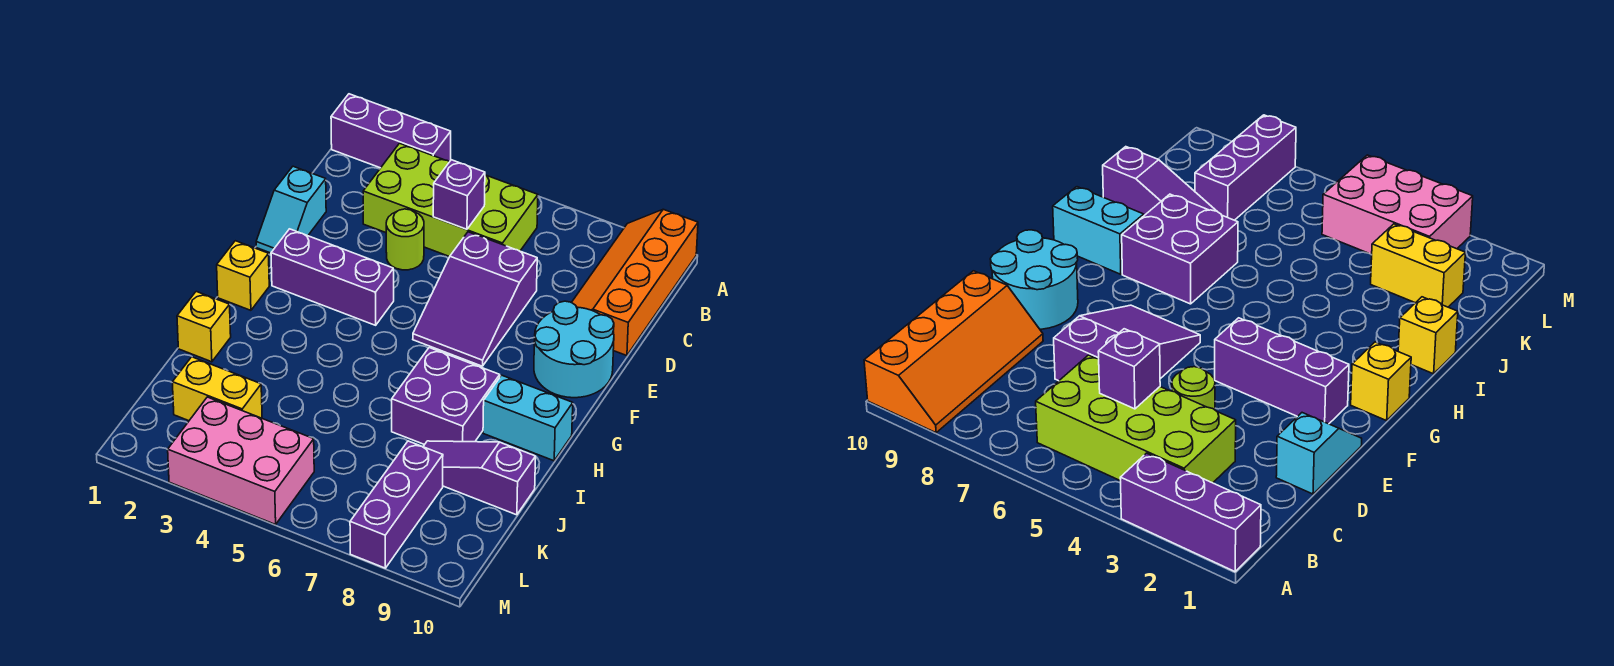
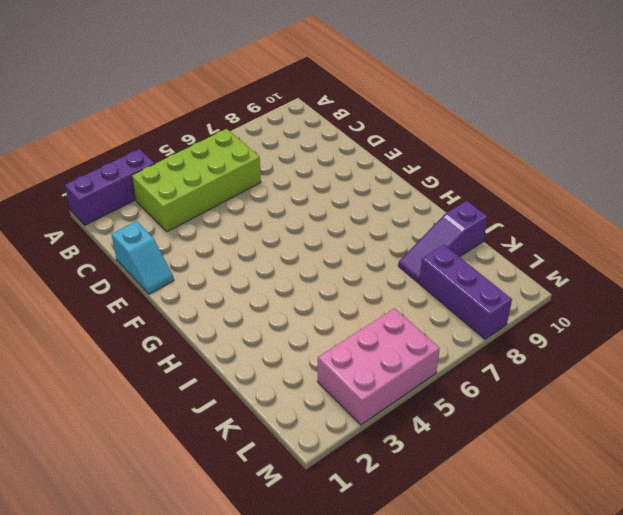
none -> orange 2x4 slope [571,209,698,356]
none -> lime 1x1 round brick [386,209,424,270]
none -> purple 2x3 slope [413,232,537,366]

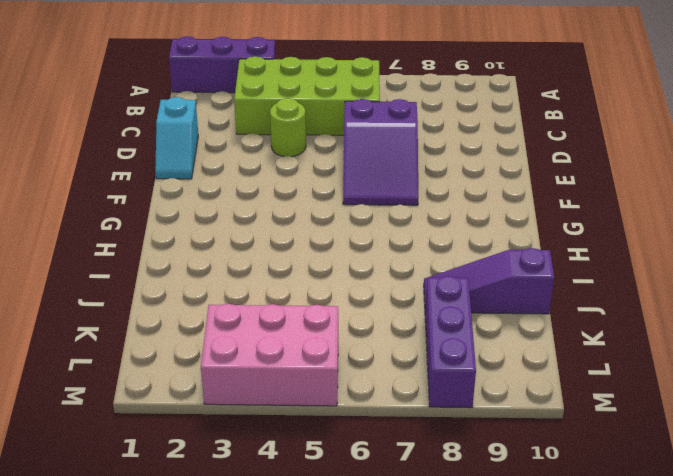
none -> orange 2x4 slope [571,209,698,356]
none -> cyan 2x2 round brick [534,301,614,398]
none -> purple 1x3 brick [271,229,394,325]

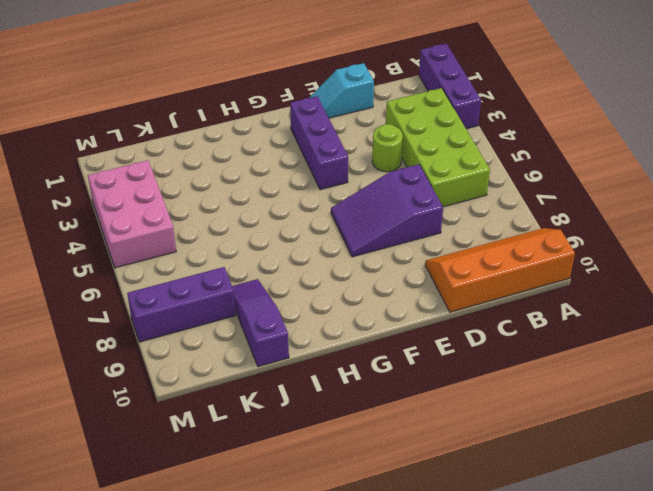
none -> cyan 2x2 round brick [534,301,614,398]
none -> yellow 1x1 brick [217,241,269,310]
none -> purple 2x2 brick [392,348,500,445]

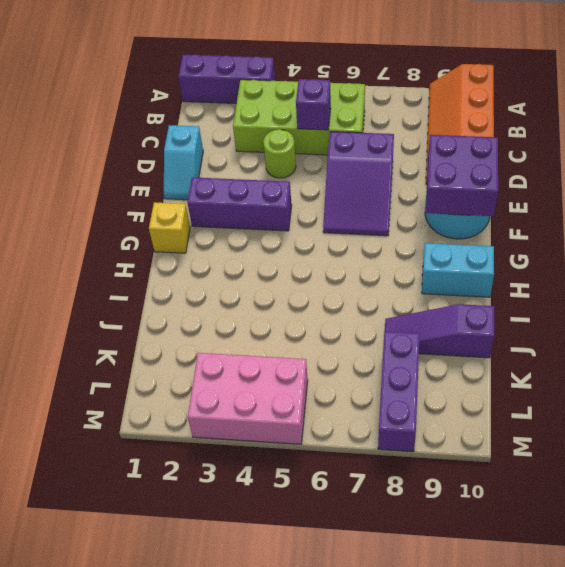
purple 2x2 brick [426,135,498,216] -> purple 2x2 brick moved to [392,348,500,445]
none -> yellow 1x1 brick [177,292,231,362]
none -> yellow 1x2 brick [172,357,262,421]

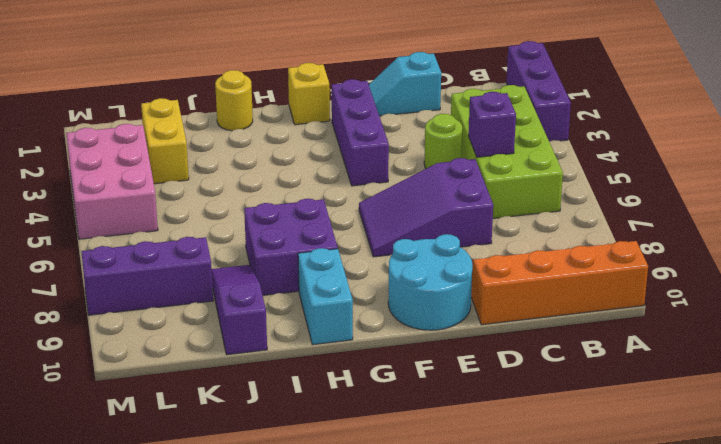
yellow 1x1 round brick [215,70,253,131] -> yellow 1x1 brick [177,292,231,362]

